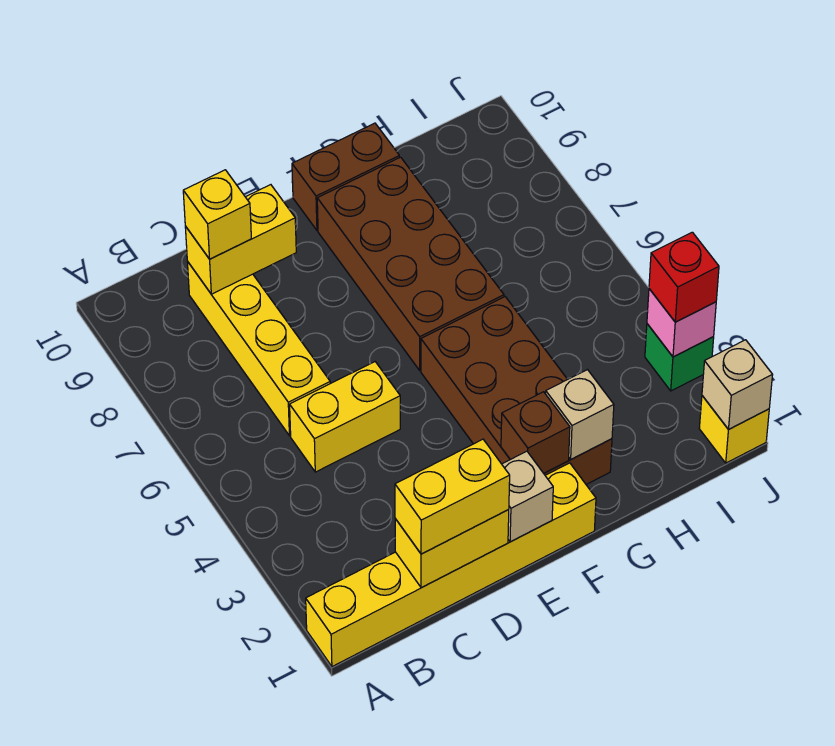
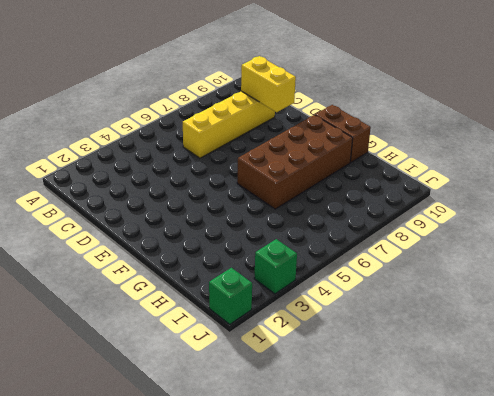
green 1x1 brick [209,268,252,324] -> yellow 1x1 brick [699,396,769,463]
none -> yellow 1x6 brick [306,463,596,667]
none -> yellow 1x2 brick [290,362,400,472]
none -> brown 2x4 brick [421,297,612,484]

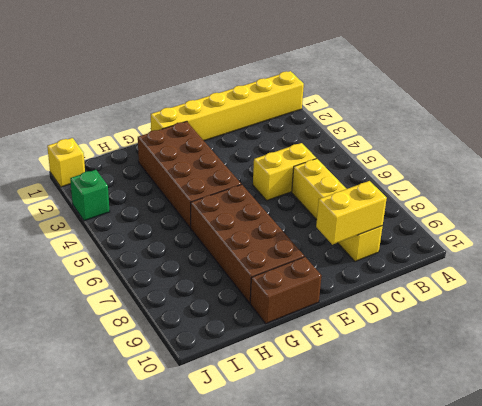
none -> yellow 1x2 brick [395,510,509,588]
none -> tan 1x1 brick [502,451,553,542]
none -> brown 1x1 brick [501,392,570,473]

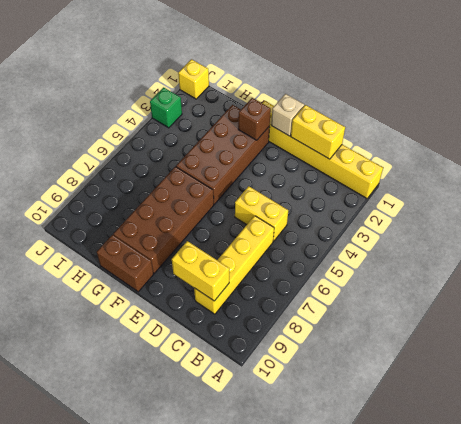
none -> tan 1x1 brick [546,370,614,459]
none -> tan 1x1 brick [702,340,772,429]
none -> pink 1x1 brick [647,289,716,357]

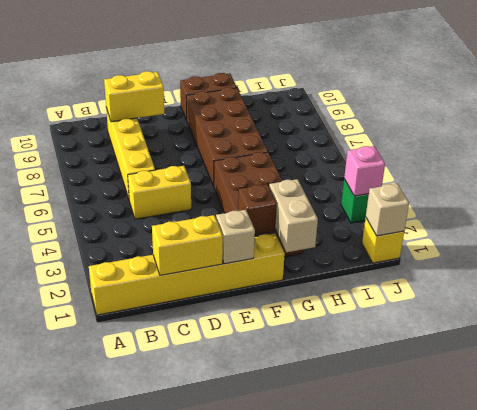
tan 1x2 brick [269,179,318,252] -> tan 1x1 brick [546,370,614,459]
none -> yellow 1x2 brick [395,439,510,554]
none -> yellow 1x1 brick [183,170,251,259]
none -> red 1x1 brick [649,232,719,322]

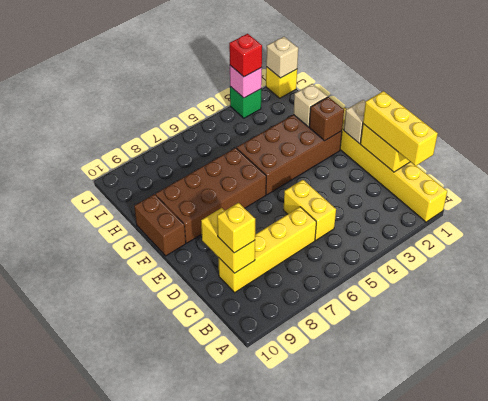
yellow 1x3 brick [363,91,438,166] -> yellow 1x2 brick [395,439,510,554]

